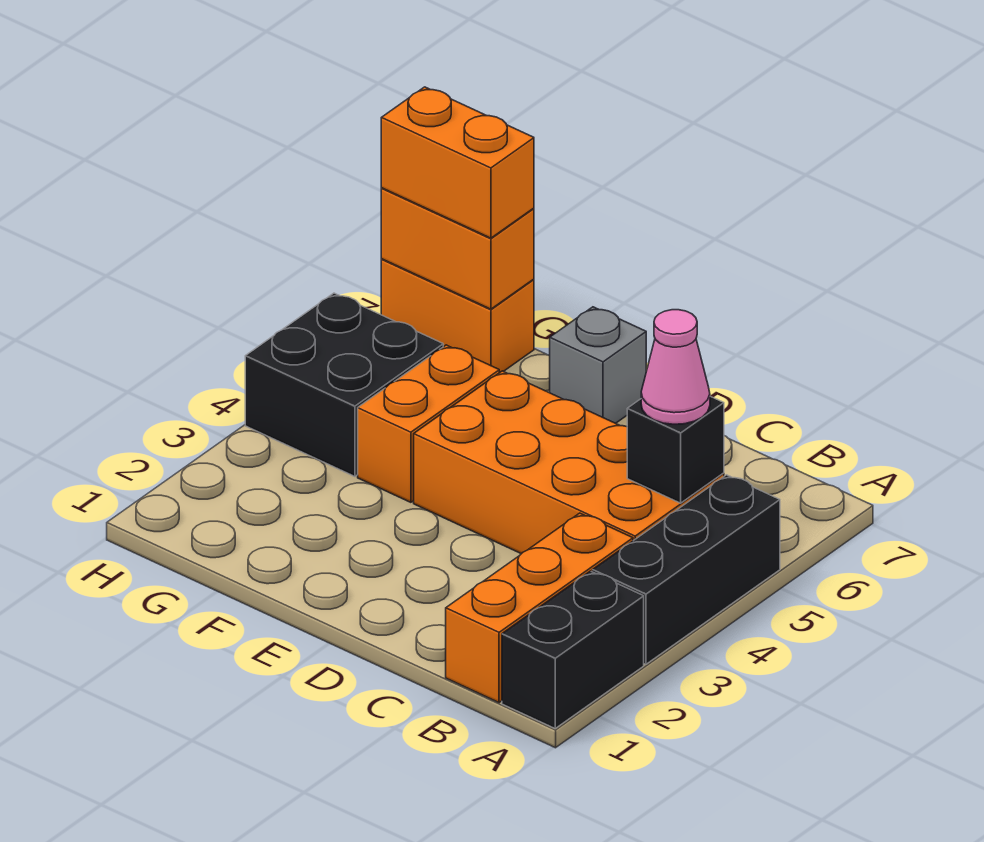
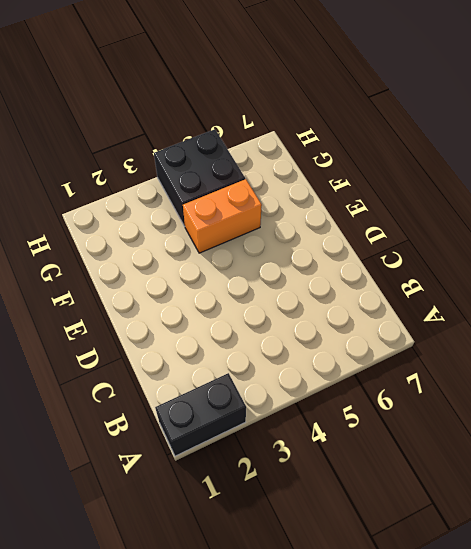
none -> black 1x3 brick [593,475,780,664]
none -> orange 1x3 brick [446,513,633,703]
none -> orange 2x4 brick [414,371,724,554]

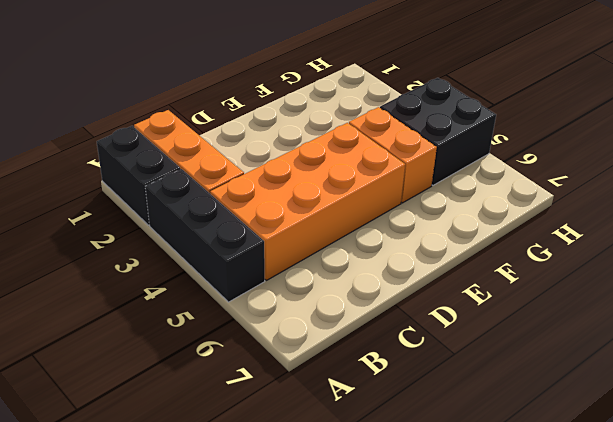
none -> grey 1x1 brick [550,307,646,423]
none -> orange 1x2 brick [381,259,534,373]
none -> black 1x1 brick [627,396,724,503]

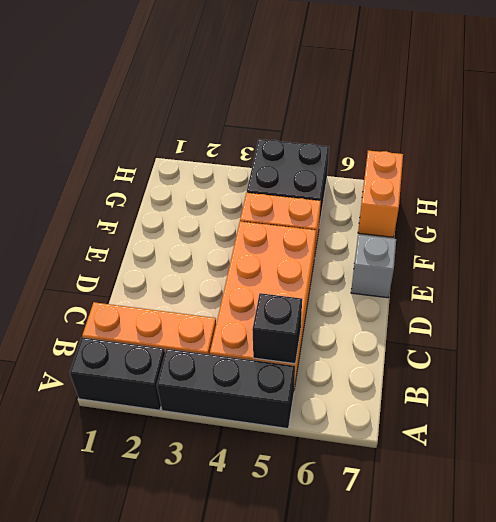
none -> orange 1x2 brick [381,188,534,309]
none -> pink 1x1 cone [641,310,710,424]
none -> orange 1x2 brick [381,87,534,238]

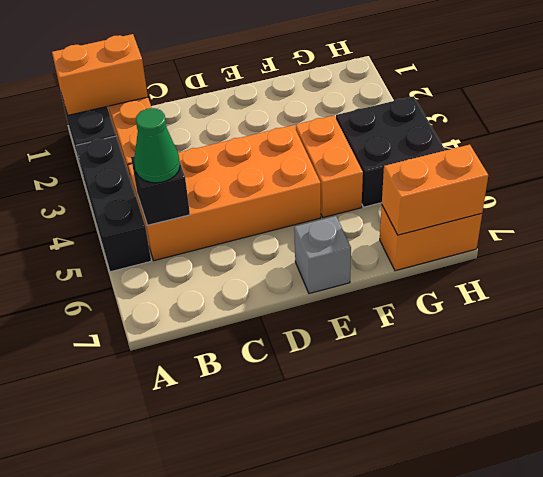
orange 1x2 brick [52,34,148,115] -> orange 1x2 brick moved to [381,87,534,238]
green 1x1 cone [134,108,180,183] -> pink 1x1 cone [641,310,710,424]

